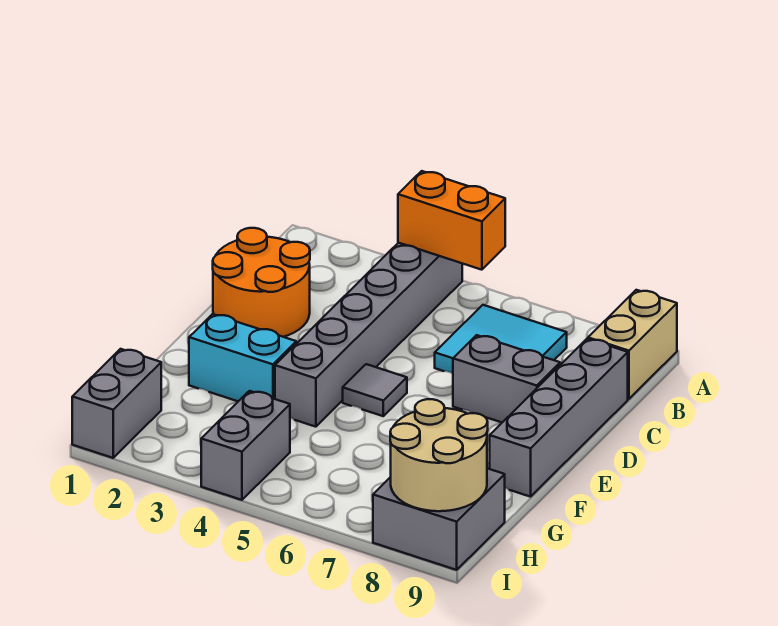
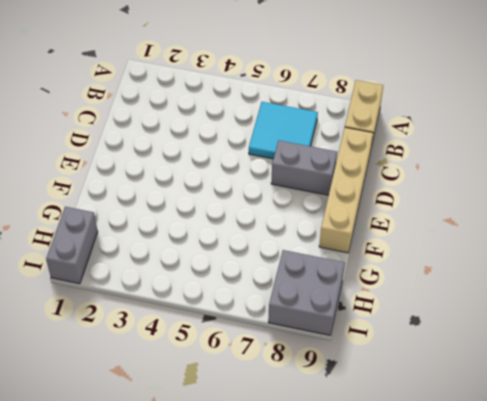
tan 1x4 brick [319,127,373,253] -> grey 1x4 brick [490,339,628,497]
none -> grey 1x6 brick [275,243,462,427]
none -> orange 2x2 round brick [213,228,310,337]
none -> grey 1x1 tile [343,364,407,416]

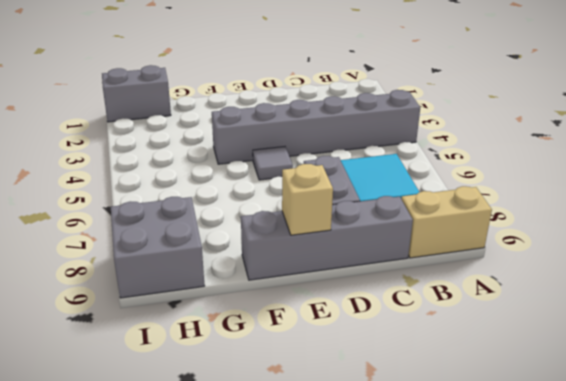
tan 1x1 brick [282,164,333,235] -> none
none -> orange 2x2 round brick [213,228,310,337]
none -> cyan 1x2 brick [189,314,296,401]
none -> grey 1x2 brick [201,391,290,500]

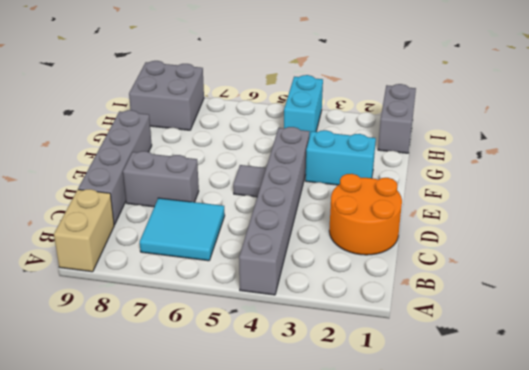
cyan 1x2 brick [284,75,323,137] -> grey 1x2 brick [201,391,290,500]
none -> orange 1x2 brick [398,171,505,270]
none -> tan 2x2 round brick [390,399,488,511]

